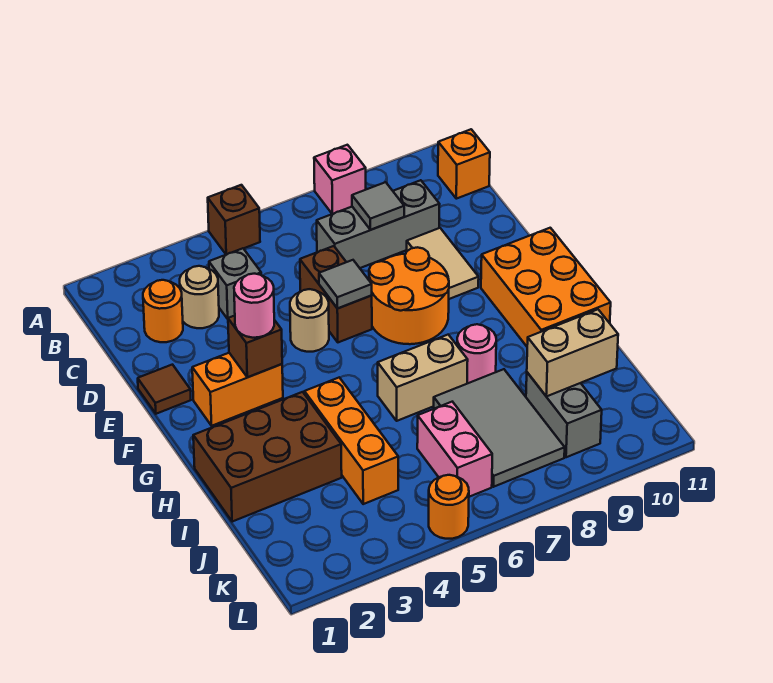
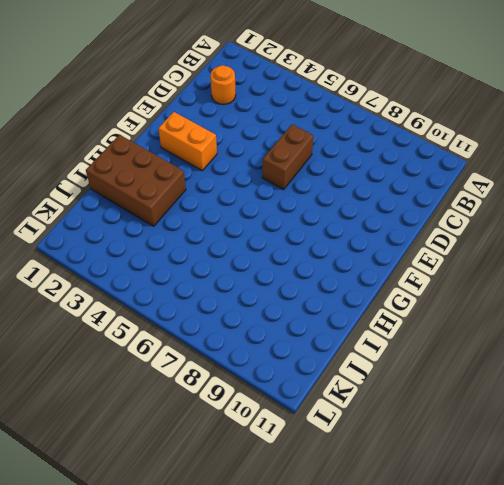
none -> brown 1x1 brick [208,185,260,255]
none -> pink 1x1 brick [314,145,366,214]
none -> orange 1x1 brick [438,129,490,199]

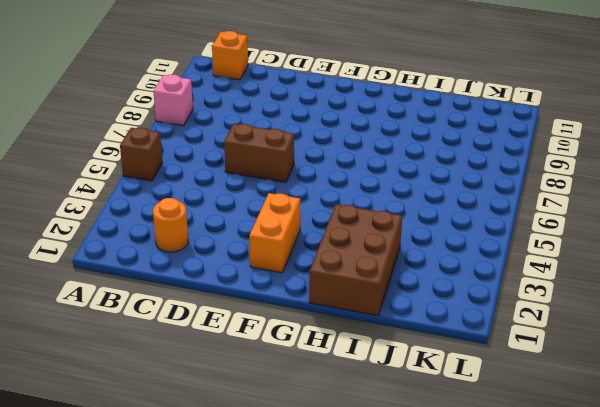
none -> tan 1x1 round brick [180,266,219,328]
none -> grey 1x1 brick [209,248,261,319]
none -> grey 1x3 brick [317,180,440,268]

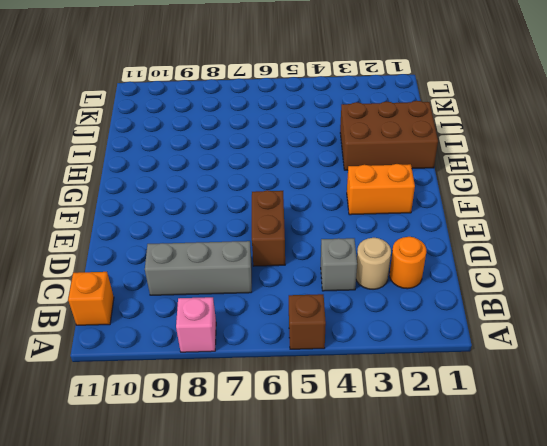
none -> tan 1x2 tile [407,228,479,299]
none -> brown 1x1 tile [138,365,191,414]
none -> tan 1x1 round brick [290,289,329,352]

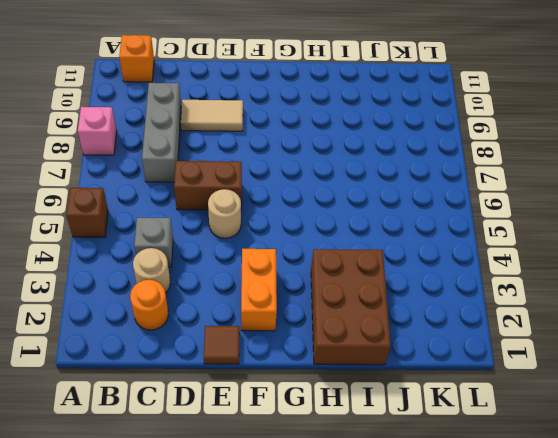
none -> orange 2x2 round brick [369,247,449,344]
none -> orange 2x3 brick [481,228,611,346]
none -> orange 1x3 brick [304,378,398,504]

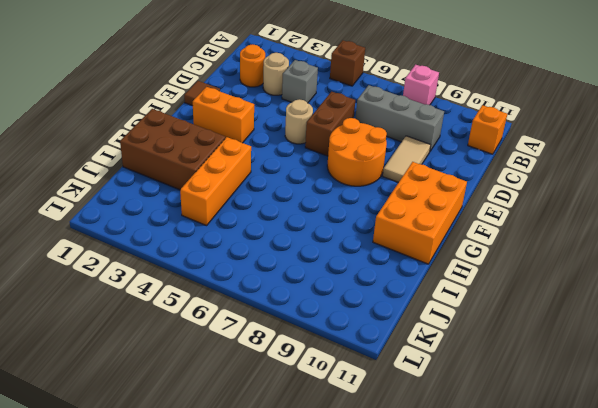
none -> tan 1x2 brick [378,335,468,421]
none -> pink 1x1 round brick [457,324,496,384]
none -> grey 2x3 tile [434,369,565,487]

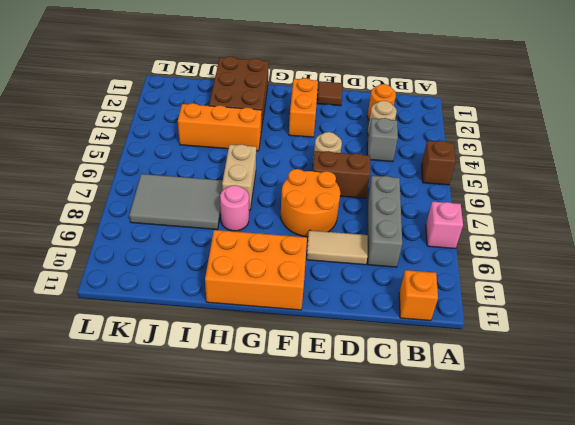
none -> pink 1x2 brick [417,402,492,497]
none -> grey 1x2 brick [526,372,602,457]
none -> orange 1x1 round brick [429,475,469,539]

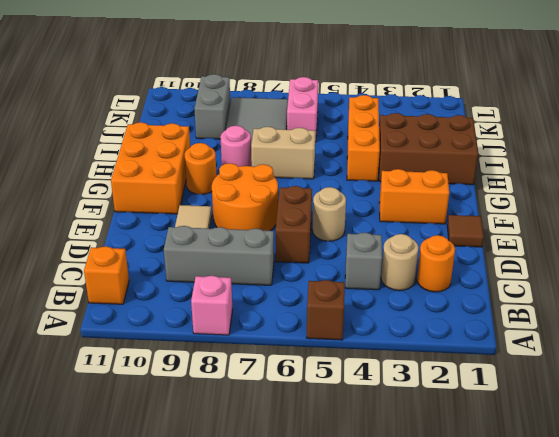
orange 1x1 round brick [185,143,217,194] -> orange 1x1 round brick moved to [429,475,469,539]
none -> grey 1x1 tile [352,182,404,230]
none -> grey 1x1 tile [319,260,372,309]
none -> brown 1x1 brick [228,316,282,377]

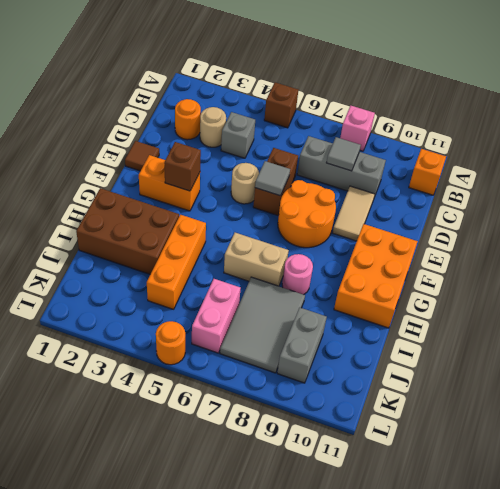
none -> tan 1x2 brick [527,309,618,396]
none -> pink 1x1 round brick [234,274,274,338]

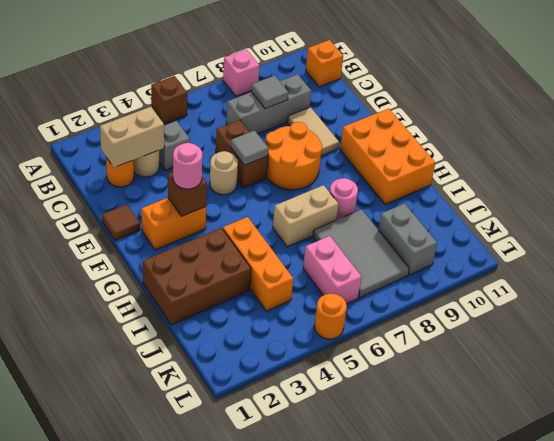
tan 1x2 brick [100,107,164,167] -> tan 1x2 brick moved to [527,309,618,396]

